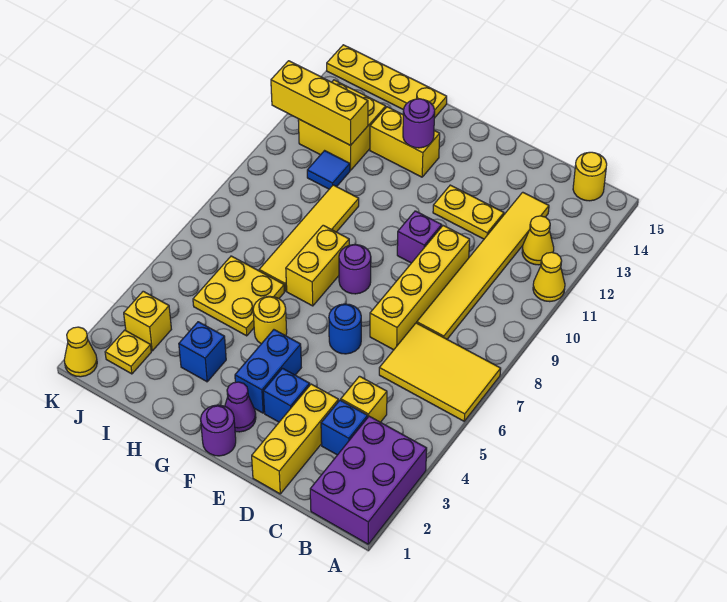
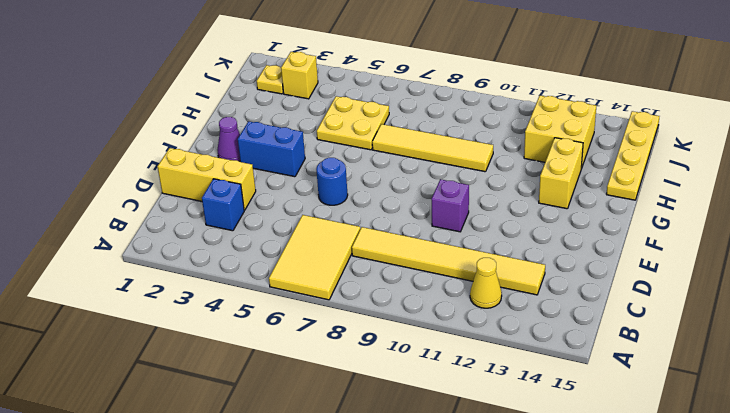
none -> purple 2x3 brick [310,416,427,544]
none -> yellow 1x1 cone [533,252,565,302]
none -> yellow 1x1 round brick [573,152,607,201]
none -> yellow 1x1 brick [341,376,387,422]

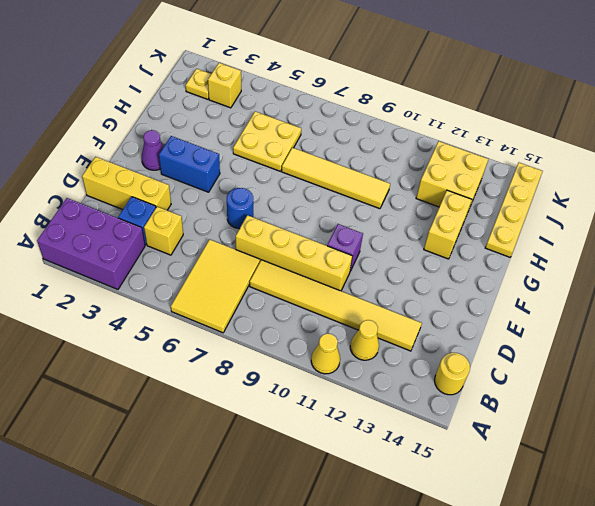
none -> yellow 1x2 plate [433,185,504,239]
none -> blue 1x1 brick [263,368,310,422]
none -> purple 1x1 round brick [201,405,236,456]
none -> purple 1x1 round brick [339,245,371,294]

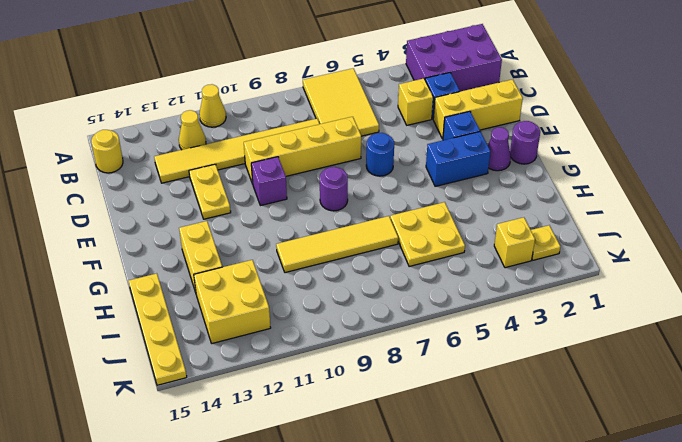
none -> yellow 1x1 round brick [253,296,287,344]
none -> yellow 1x2 brick [286,225,349,306]
none -> blue 1x1 brick [179,322,226,382]
none -> blue 1x1 tile [307,151,350,189]

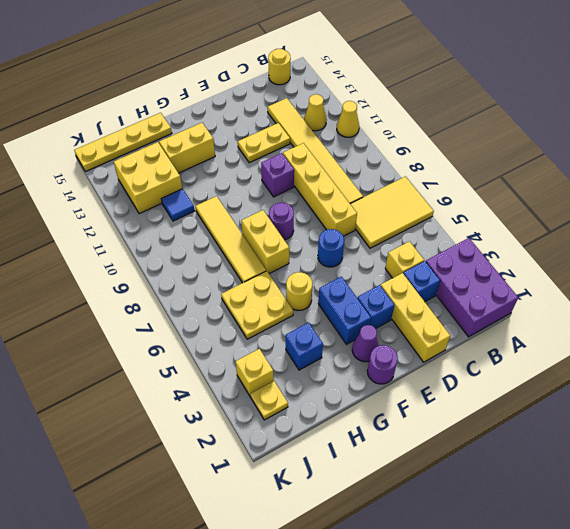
none -> yellow 1x1 cone [64,327,97,377]
none -> purple 1x1 round brick [403,99,435,148]
none -> yellow 1x3 brick [271,61,368,145]

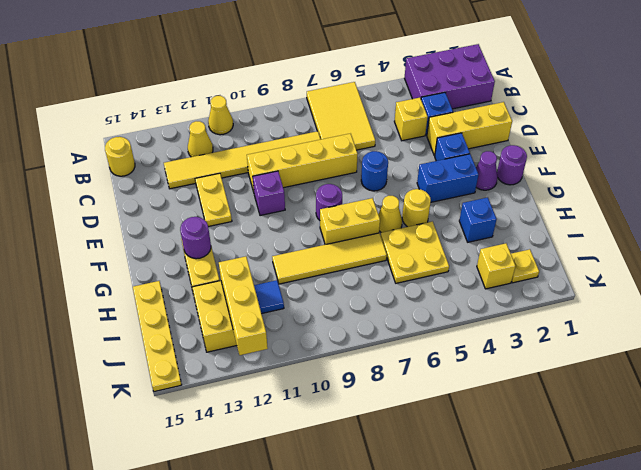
yellow 1x1 cone [378,196,402,232] -> yellow 1x1 cone moved to [64,327,97,377]

